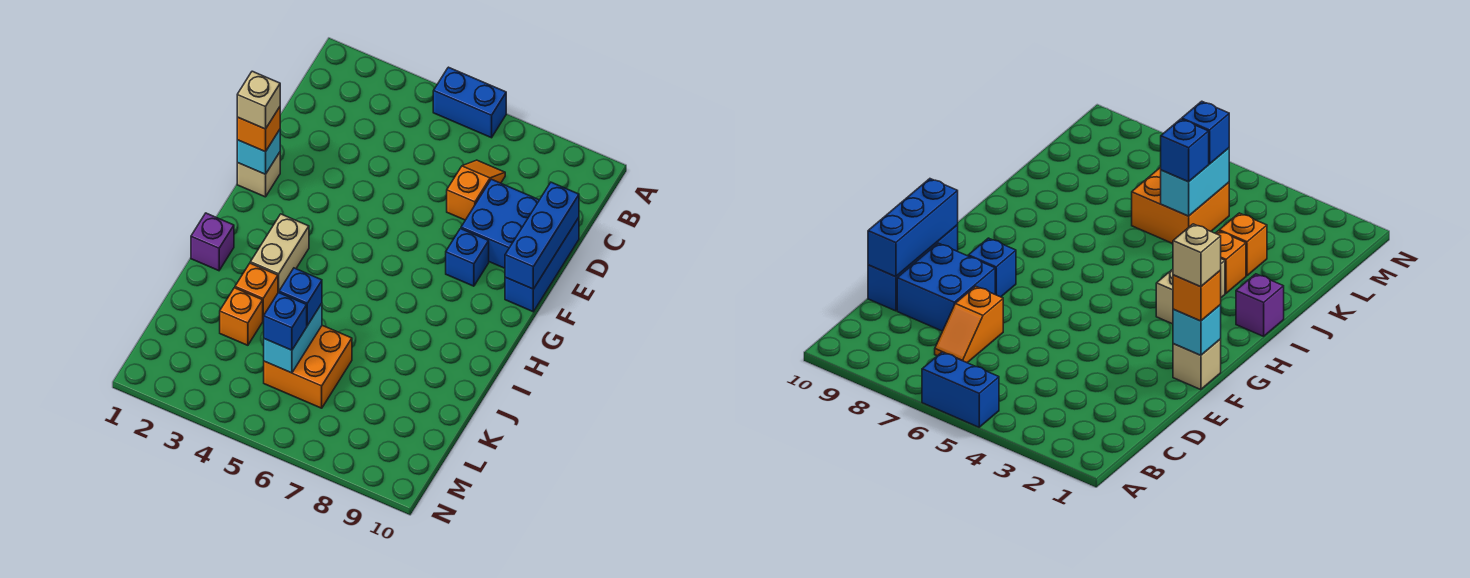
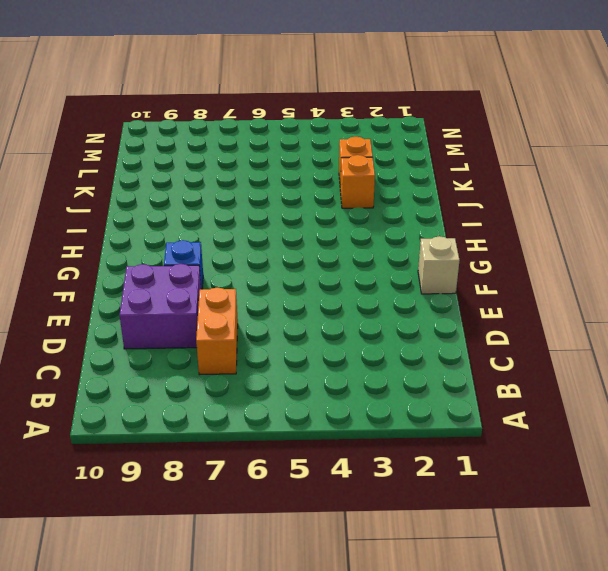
orange 1x2 brick [196,287,238,375] -> orange 1x2 slope [447,160,505,220]
purple 2x2 brick [120,264,201,349] -> blue 2x2 brick [461,179,539,268]
none -> blue 1x2 brick [433,67,506,138]
none -> blue 1x3 brick [505,218,579,312]
none -> tan 1x2 brick [250,214,309,292]

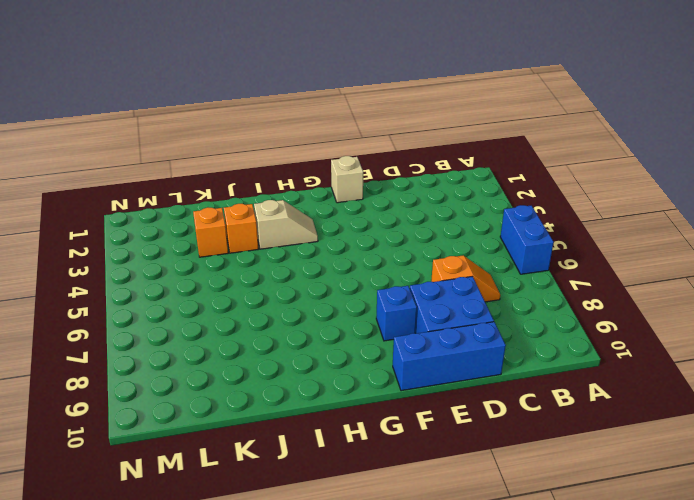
tan 1x2 slope [254,200,318,249] -> tan 1x2 brick [250,214,309,292]
none -> purple 1x1 brick [191,213,234,271]
none -> orange 2x2 brick [264,325,352,408]
none -> blue 1x3 brick [505,182,579,289]

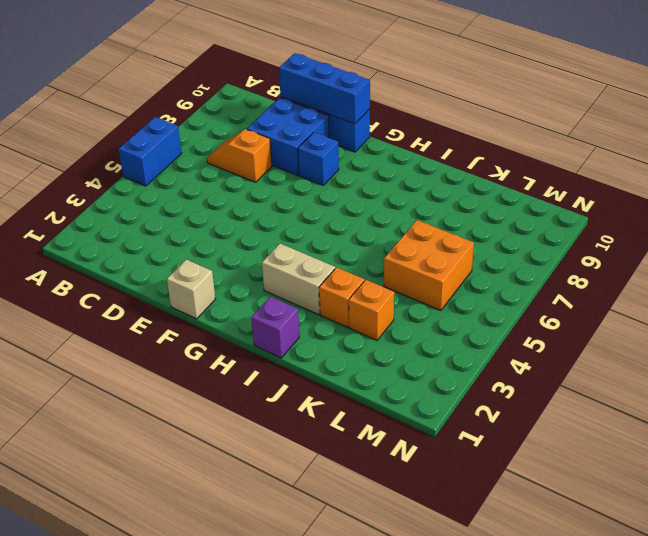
none -> cyan 1x1 brick [237,130,280,174]
none -> cyan 1x2 brick [264,303,322,373]
none -> orange 1x1 brick [237,107,280,152]

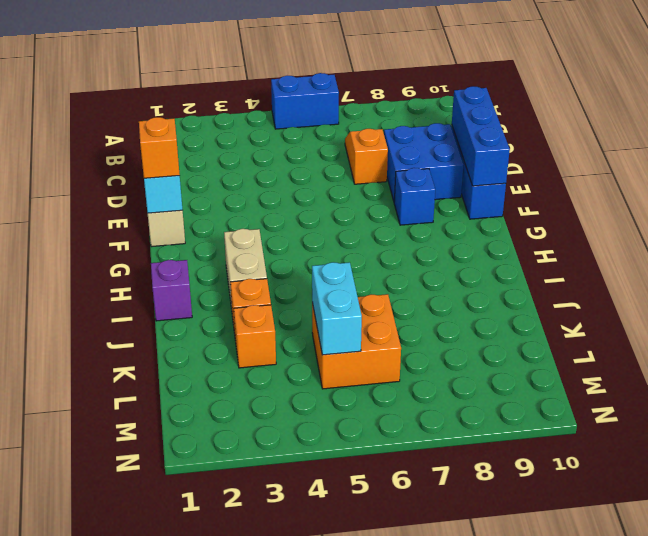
none -> blue 1x1 brick [279,268,322,326]
none -> blue 1x1 brick [263,292,307,350]
none -> tan 1x1 brick [237,71,280,129]

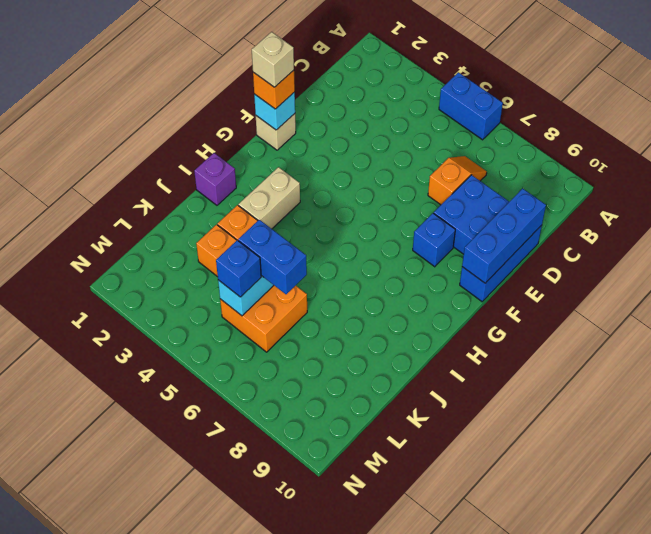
blue 1x2 brick [238,220,307,294] -> blue 1x1 brick [279,268,322,326]

